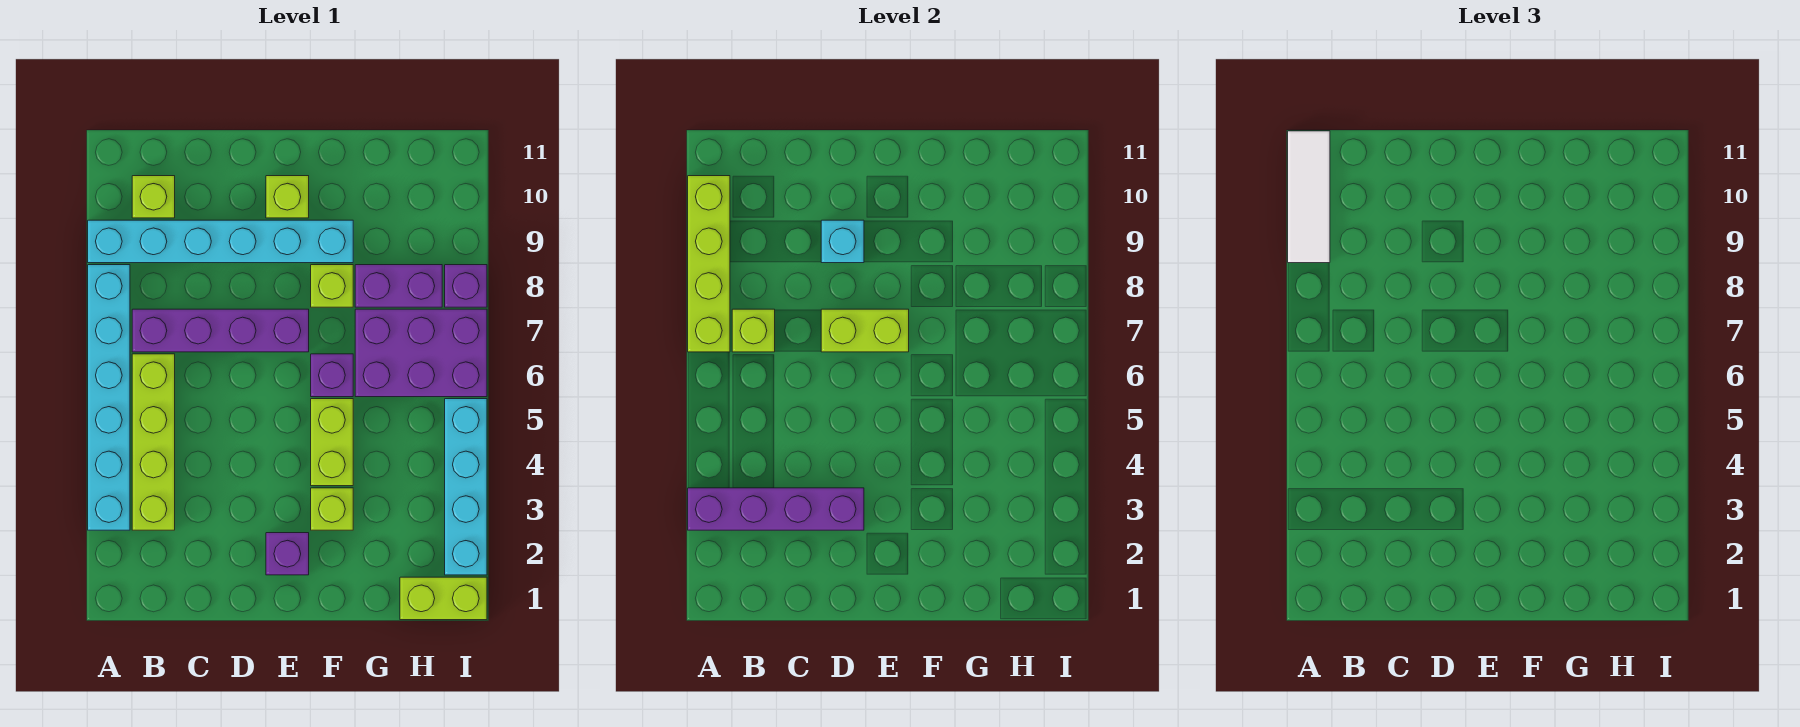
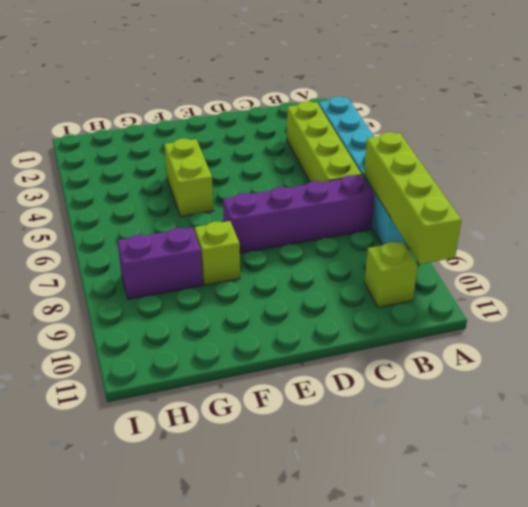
none -> cyan 1x6 brick [88,220,353,263]
none -> purple 1x1 brick [266,533,309,575]
none -> lime 1x1 brick [266,176,309,218]

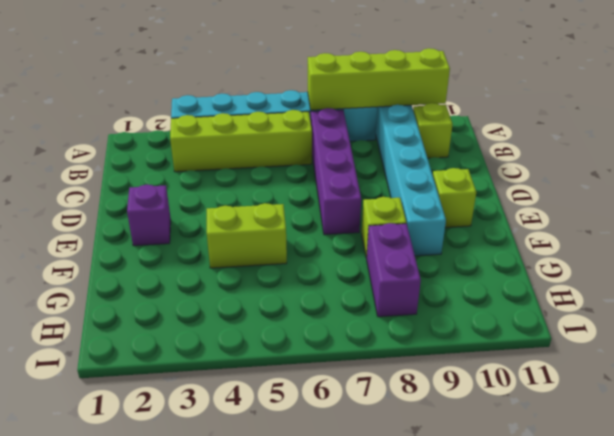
none -> lime 1x1 brick [311,488,353,530]
none -> purple 1x1 brick [311,354,353,397]
none -> purple 2x3 brick [355,309,487,397]

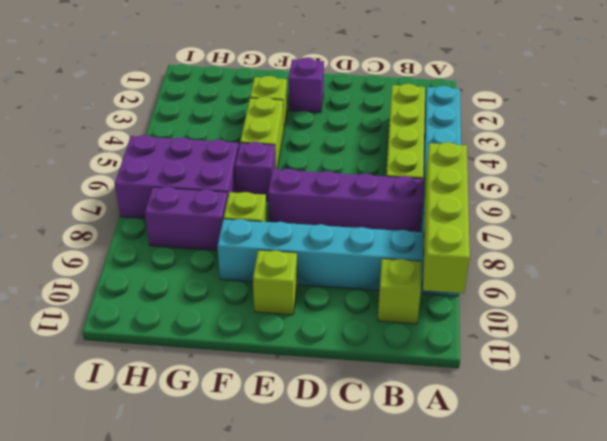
none -> lime 1x2 brick [400,577,487,620]
none -> cyan 1x4 brick [445,399,487,575]
none -> purple 1x1 brick [445,265,487,307]

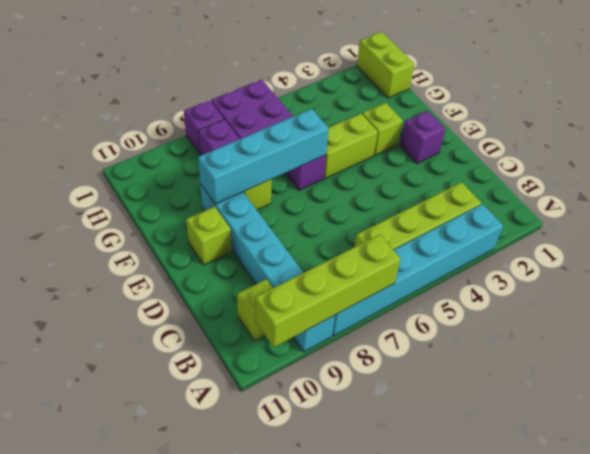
cyan 1x4 brick [198,109,329,204] -> cyan 1x4 brick moved to [445,399,487,575]
none -> purple 1x4 brick [132,309,309,352]
none -> purple 1x4 brick [688,488,864,530]
none -> lime 1x1 brick [732,309,775,352]

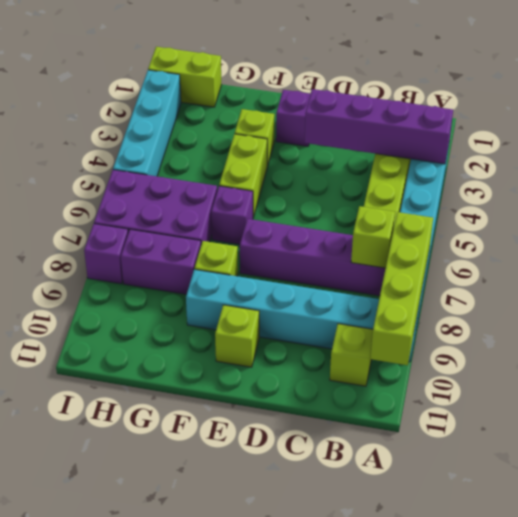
none -> lime 1x2 brick [821,309,909,352]
none -> cyan 1x1 brick [821,220,864,263]
none -> white 1x3 tile [1288,131,1330,263]

